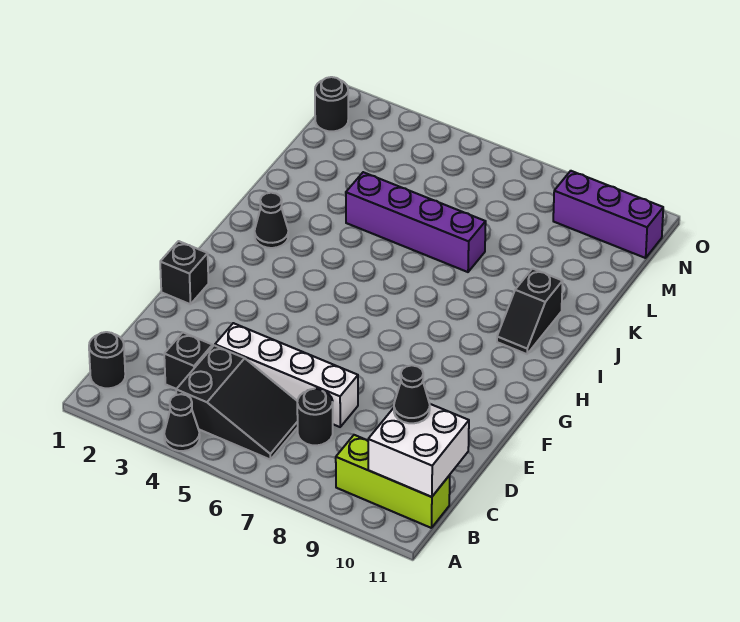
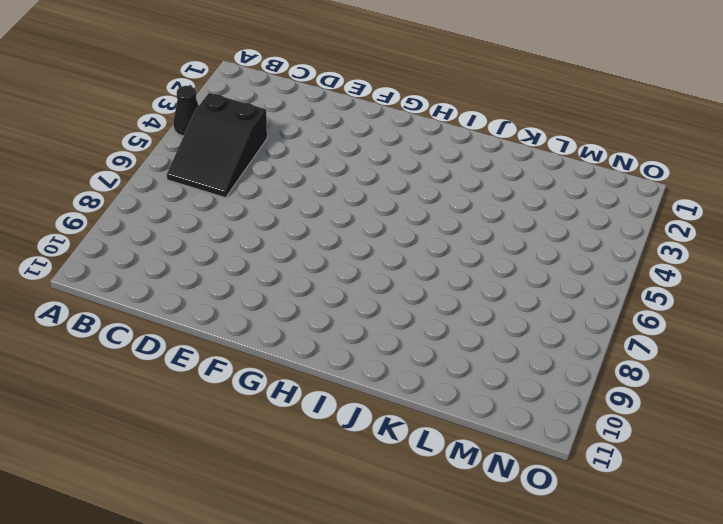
none -> black 1x1 round brick [89,332,125,388]
none -> lime 1x3 brick [336,435,450,528]
none -> black 1x1 brick [164,333,213,389]

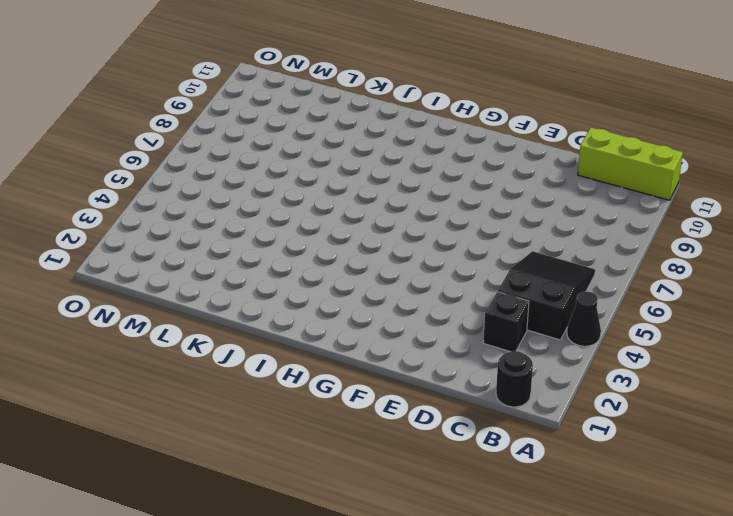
lime 1x3 brick [578,128,683,200] -> lime 1x3 brick turned to [336,435,450,528]
none -> black 1x1 round brick [297,389,333,445]
none -> white 1x4 brick [215,323,358,427]
none -> black 1x1 brick [160,241,209,304]

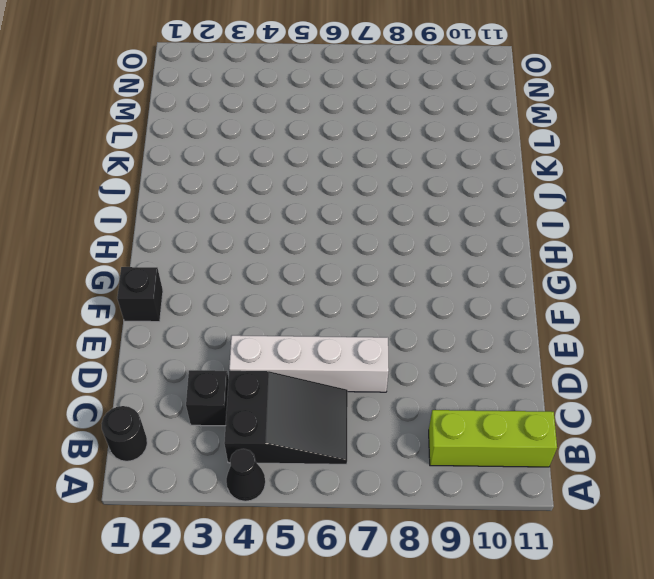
none -> black 1x1 round brick [297,389,333,445]
none -> black 1x1 cone [255,193,288,248]
none -> black 1x2 slope [497,269,563,354]

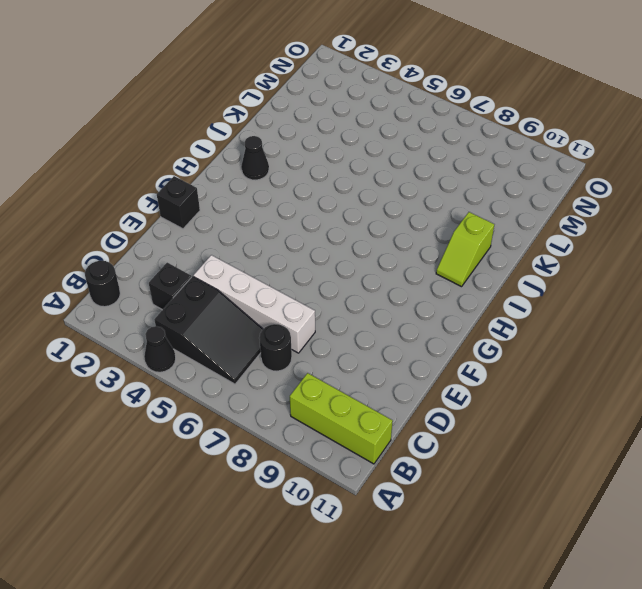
lime 1x2 slope [436,212,494,287] -> black 1x2 slope [497,269,563,354]
none -> purple 1x4 brick [346,172,486,272]
none -> black 1x1 round brick [315,77,348,131]
none -> purple 1x3 brick [553,171,663,258]

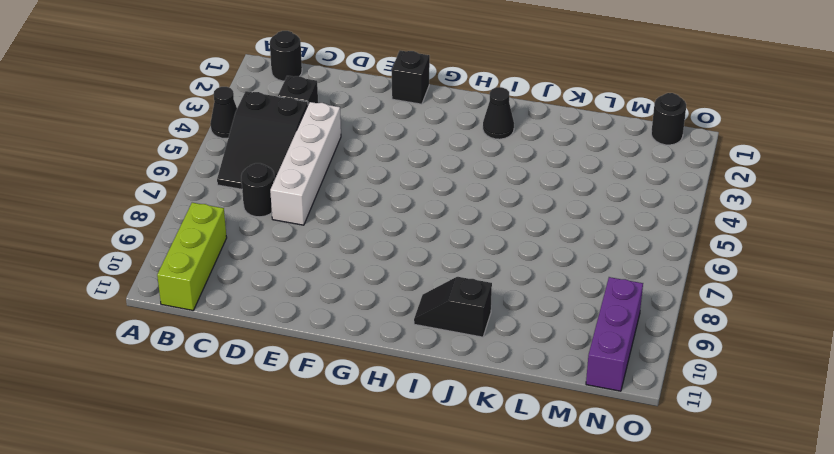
none -> purple 1x4 brick [346,172,486,272]
none -> white 2x2 brick [368,404,469,497]
none -> black 1x1 cone [394,365,430,423]

